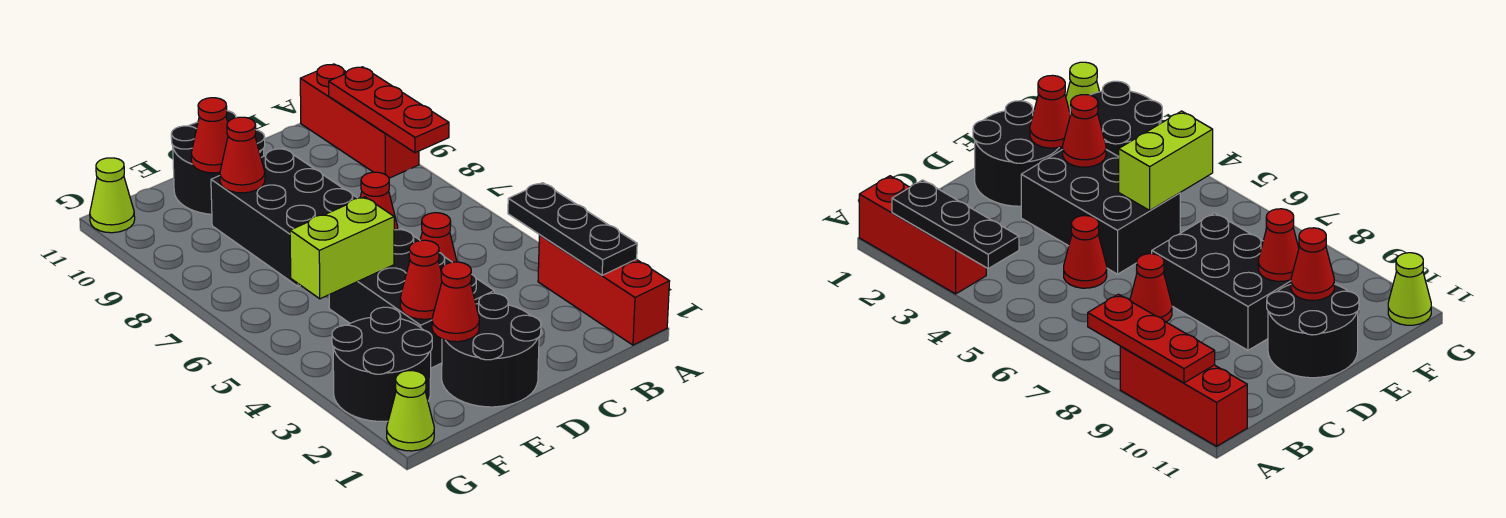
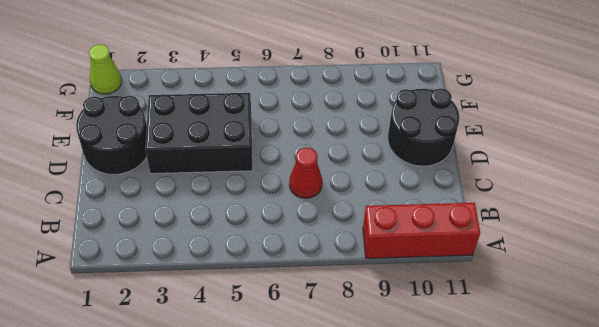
none -> red 1x3 brick [538,235,670,345]
none -> red 1x1 cone [420,213,457,262]
none -> black 2x3 brick [211,148,357,286]

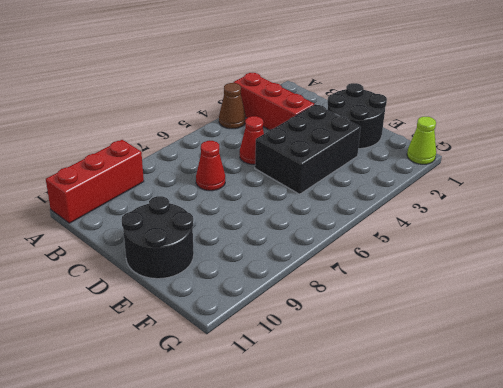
red 1x3 brick [233,73,314,130] -> red 1x3 brick turned to [538,235,670,345]
brown 1x1 cone [219,83,246,129] -> none
none -> black 2x3 brick [211,148,357,286]
none -> black 2x2 round brick [332,307,432,421]
none -> lime 1x1 cone [90,158,135,233]

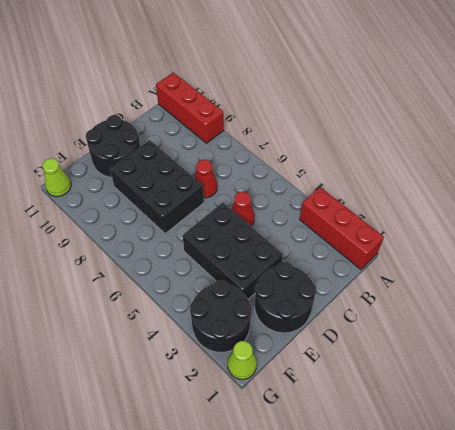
none -> black 1x3 plate [508,183,637,275]
none -> red 1x3 plate [329,67,449,153]
none -> red 1x1 cone [432,262,479,342]

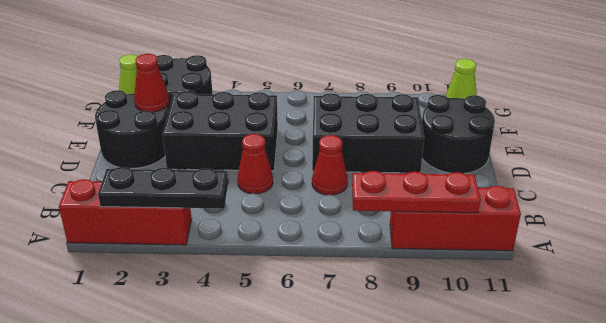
none -> red 1x1 cone [400,240,442,319]
none -> lime 1x2 brick [290,197,394,299]
none -> red 1x1 cone [220,117,265,193]

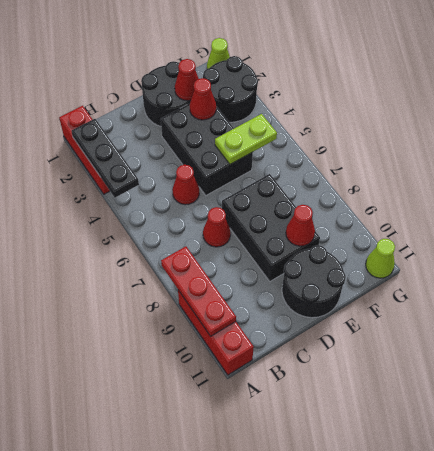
lime 1x2 plate [215,114,277,164] -> lime 1x2 brick [290,197,394,299]
none -> red 1x1 cone [191,98,228,173]

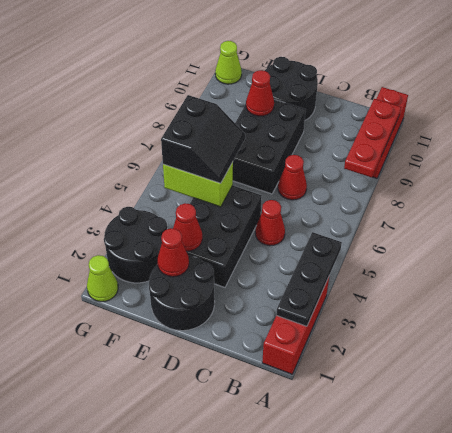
black 2x2 slope [161,95,245,183] -> none
none -> red 1x1 cone [191,98,228,173]

